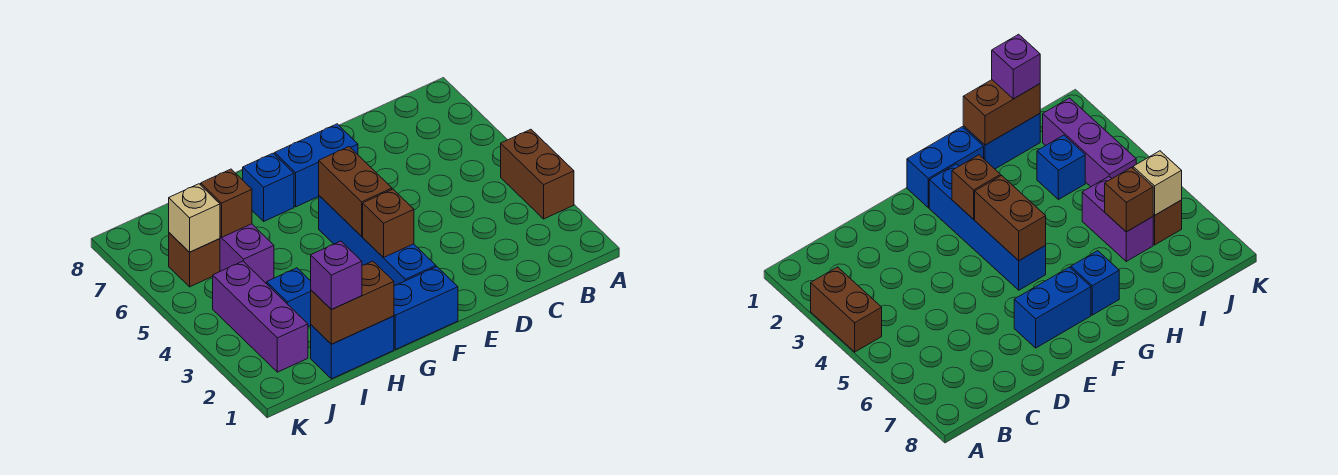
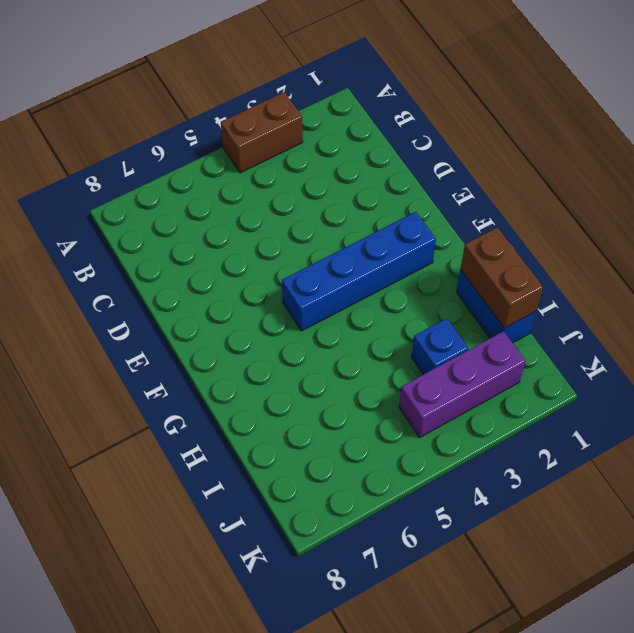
none -> blue 1x2 brick [275,124,358,207]
none -> blue 1x2 brick [394,267,458,350]
none -> blue 1x1 brick [243,153,294,221]

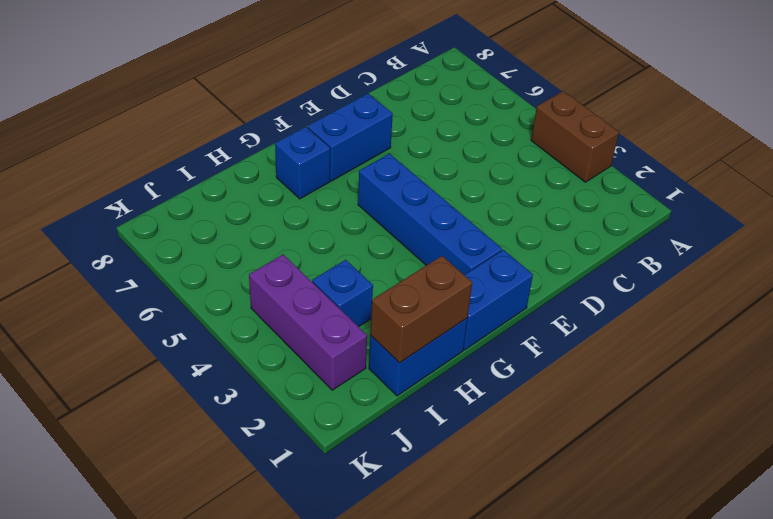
none -> purple 1x2 brick [220,224,274,283]
none -> brown 1x1 brick [169,233,220,287]
none -> brown 1x1 brick [363,189,414,258]

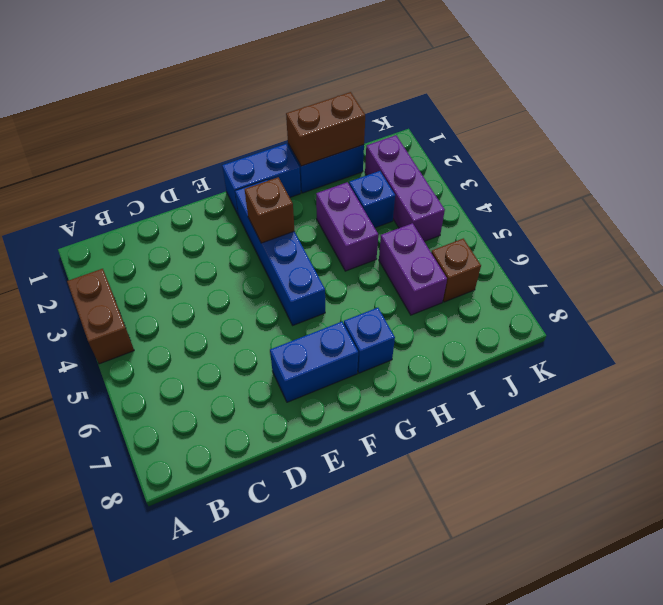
purple 1x2 brick [316,182,378,271] -> none
none -> brown 1x2 brick [319,147,392,236]
none -> brown 1x1 brick [201,169,252,238]
none -> tan 1x1 brick [169,184,220,252]

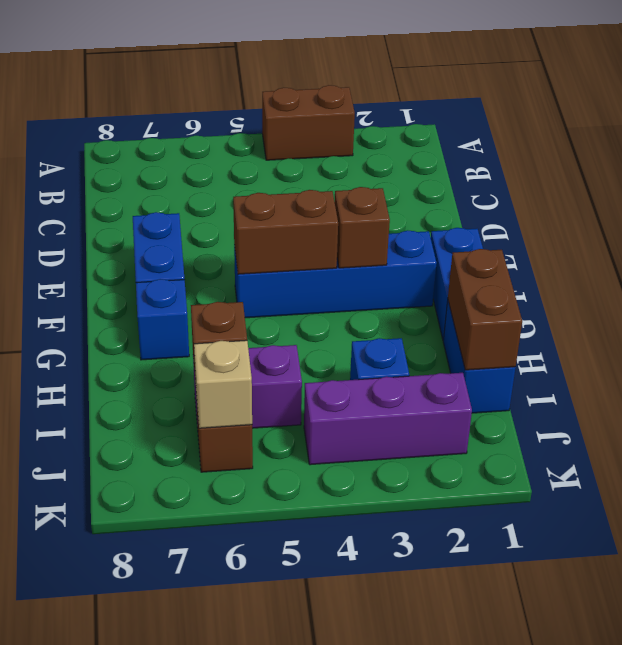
none -> purple 1x1 brick [311,241,362,310]

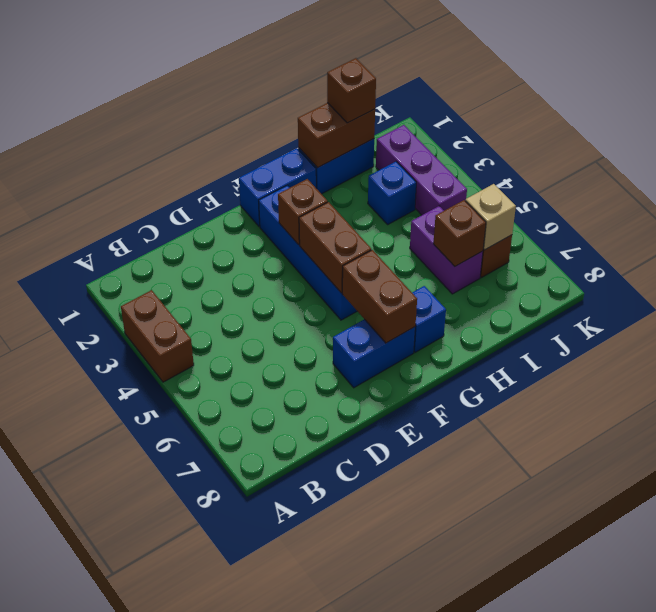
brown 1x2 brick [342,250,417,343] -> none
brown 1x1 brick [327,58,376,123] -> purple 1x1 brick [311,241,362,310]

